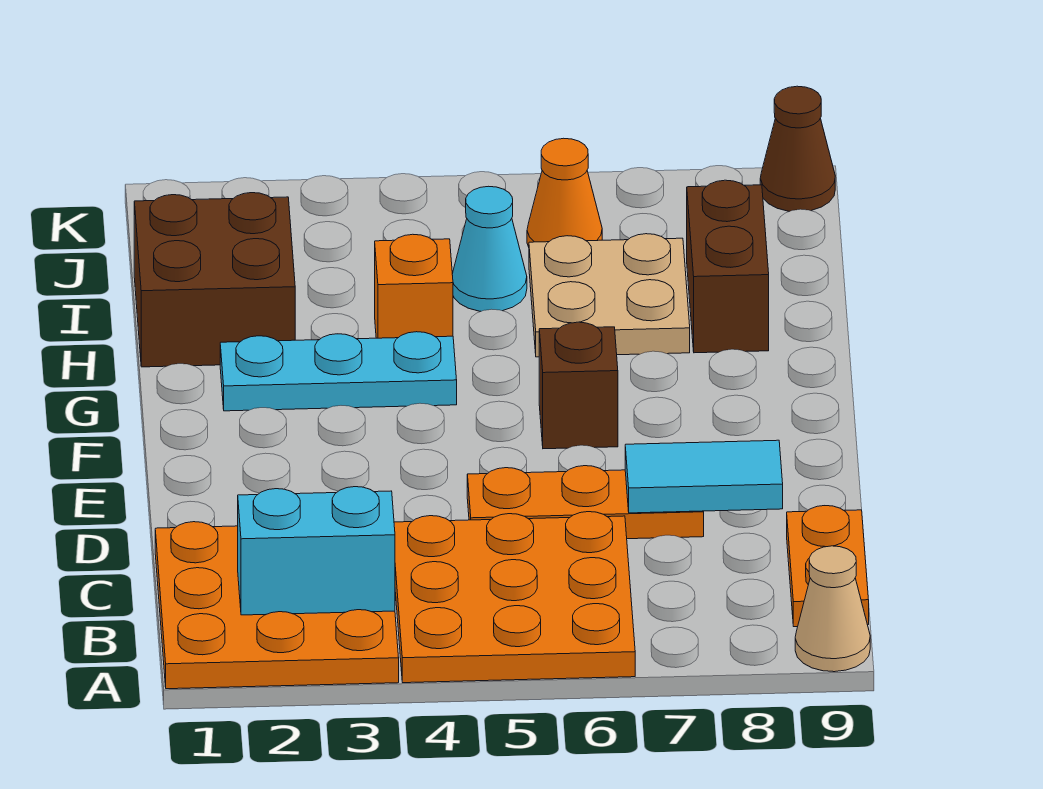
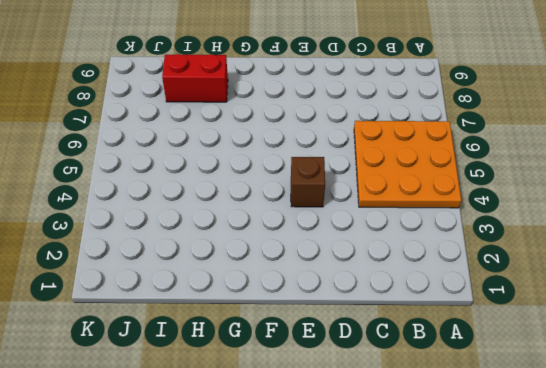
brown 1x1 brick [291,157,325,207] -> brown 1x1 brick moved to [539,322,618,449]
red 1x2 brick [162,54,228,102] -> brown 1x2 brick [687,180,769,353]
none -> orange 3x3 plate [155,522,399,689]
none -> tan 1x1 cone [795,546,870,672]
none -> orange 1x2 plate [787,506,869,627]

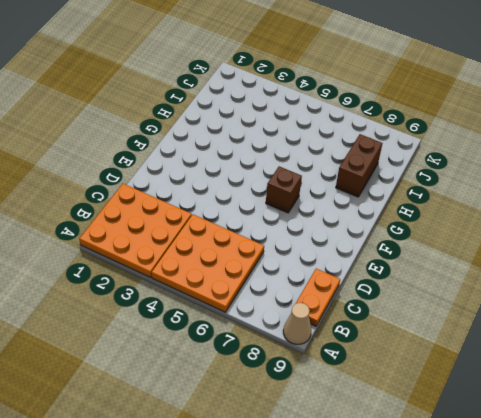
none -> orange 1x3 plate [467,466,704,539]
none -> cyan 1x3 plate [220,332,457,411]
none -> brown 2x2 brick [134,193,295,367]

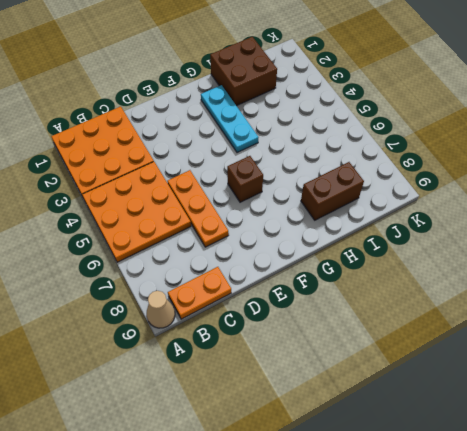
none -> orange 1x1 brick [375,234,453,338]
none -> tan 2x2 plate [529,234,690,357]
none -> cyan 1x1 cone [452,186,527,311]

